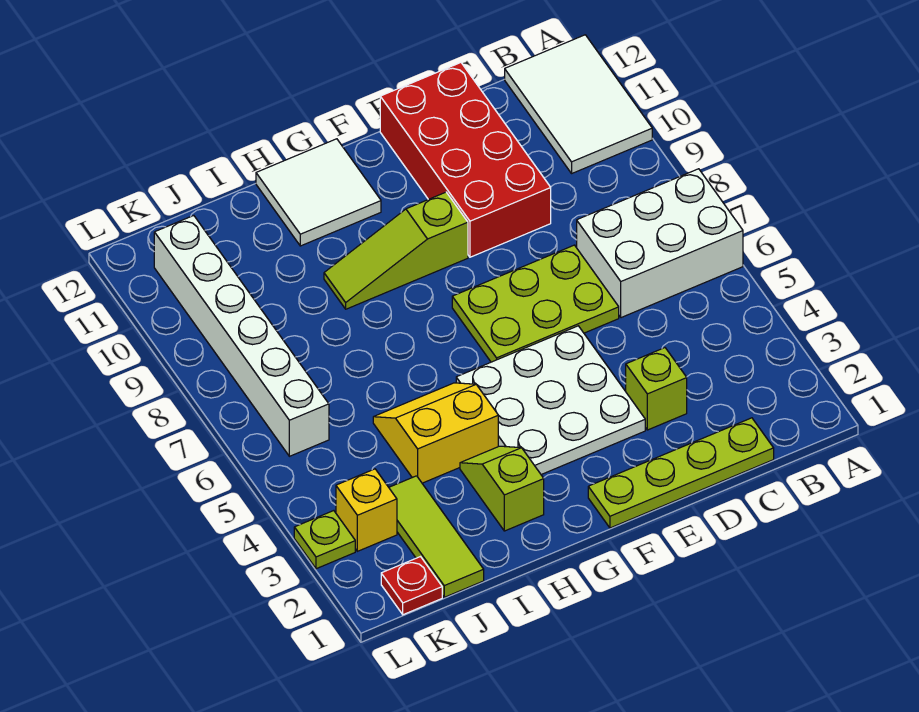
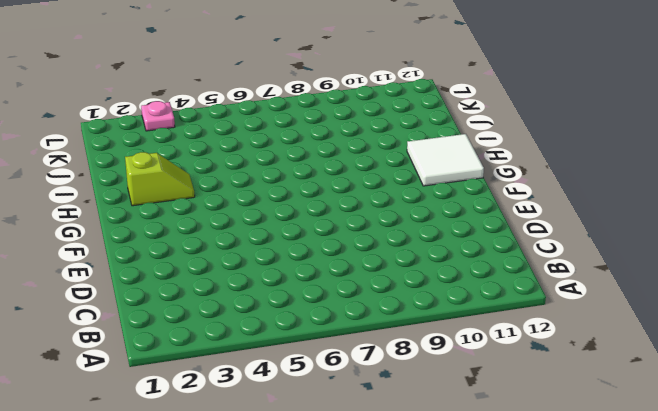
pink 1x1 plate [141,101,175,131] -> lime 1x1 plate [294,511,355,569]
none -> white 2x3 brick [577,169,743,318]
none -> white 2x3 tile [505,35,652,173]
none -> lime 1x4 plate [588,418,774,528]

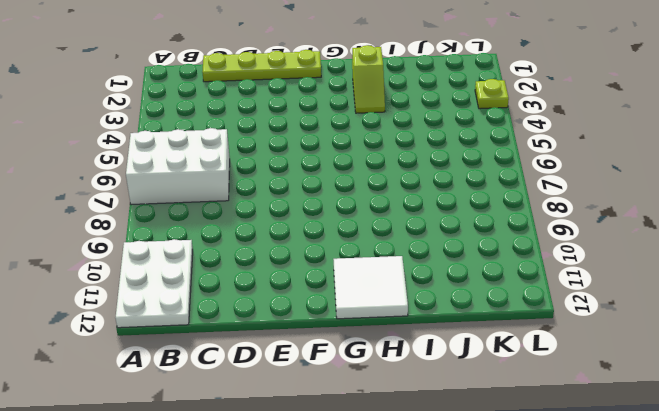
white 2x3 plate [115,239,193,328] -> white 2x3 tile [505,35,652,173]
none -> lime 1x1 brick [626,348,687,430]
none -> lime 2x3 plate [452,245,619,362]
none -> red 2x4 brick [380,63,551,257]

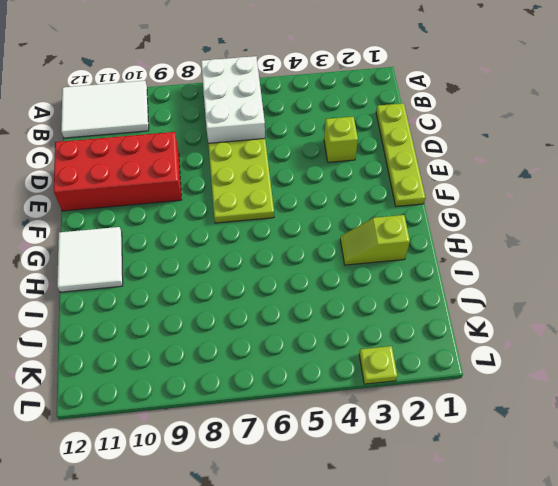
none -> white 3x3 plate [456,326,645,475]
none -> lime 1x3 slope [324,192,468,309]
none -> yellow 2x2 slope [373,383,498,483]

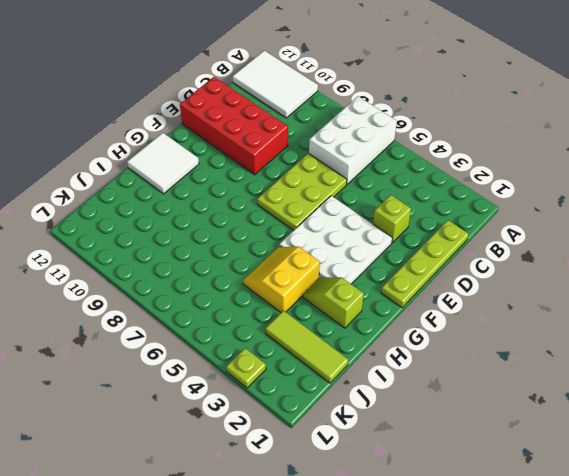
none -> lime 1x3 slope [324,192,468,309]
none -> red 1x1 plate [381,557,442,615]
none -> yellow 1x1 brick [336,469,397,551]

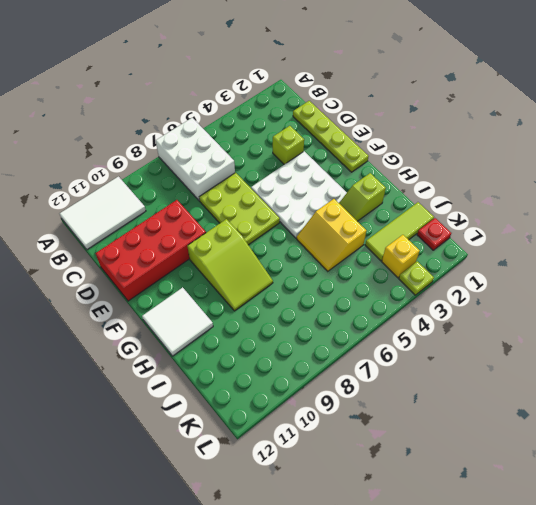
lime 2x3 slope [187,219,273,311] -> lime 1x3 slope [324,192,468,309]
none -> white 1x6 brick [154,216,329,456]

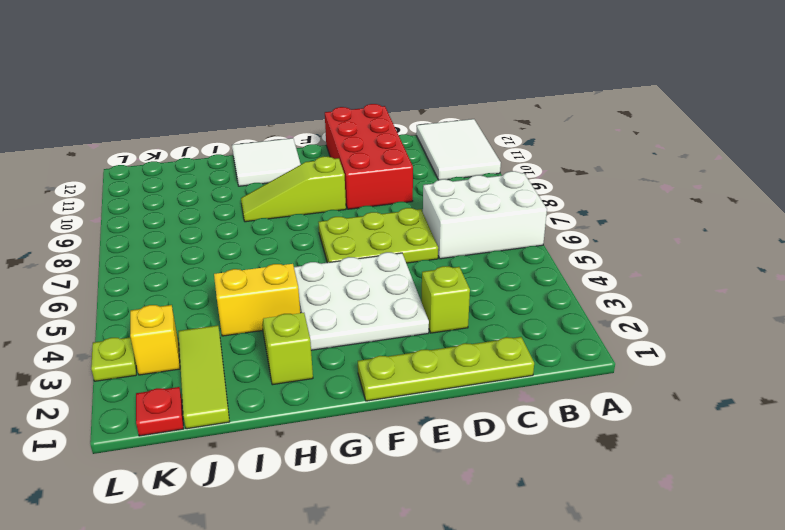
none -> white 1x6 brick [154,216,329,456]

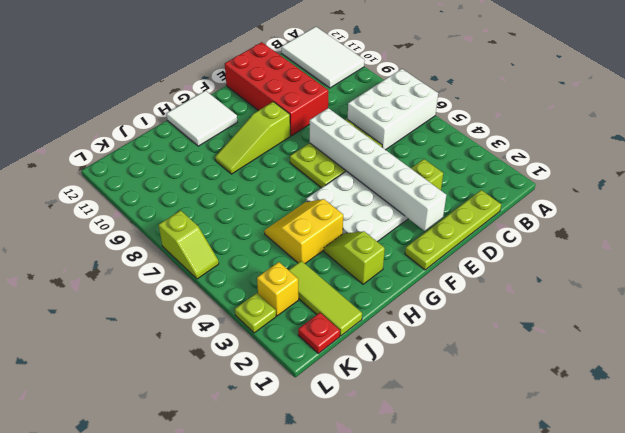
white 1x6 brick [310,108,446,231] -> white 1x6 brick moved to [154,216,329,456]
lime 1x2 slope [159,210,219,279] -> none

